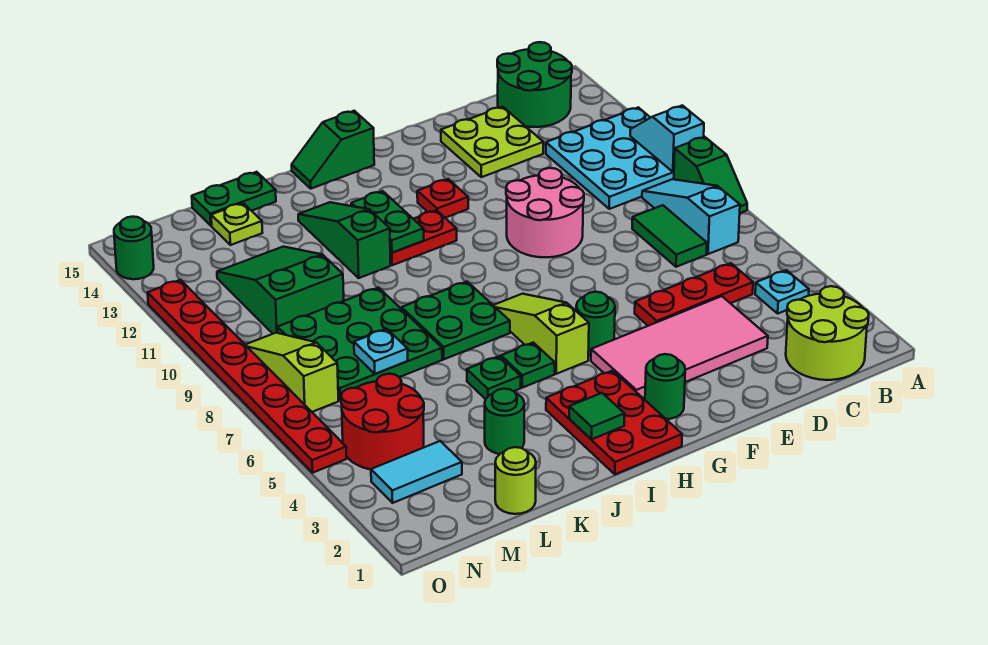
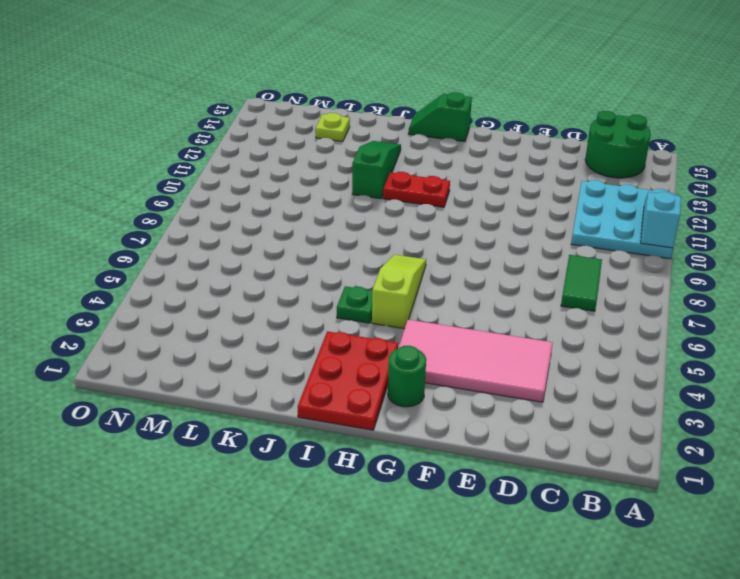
none -> green 1x2 slope [674,137,747,213]
none -> lime 2x2 round brick [786,286,869,380]
none -> cyan 1x1 plate [755,270,809,313]
none -> cyan 1x3 slope [642,179,740,254]

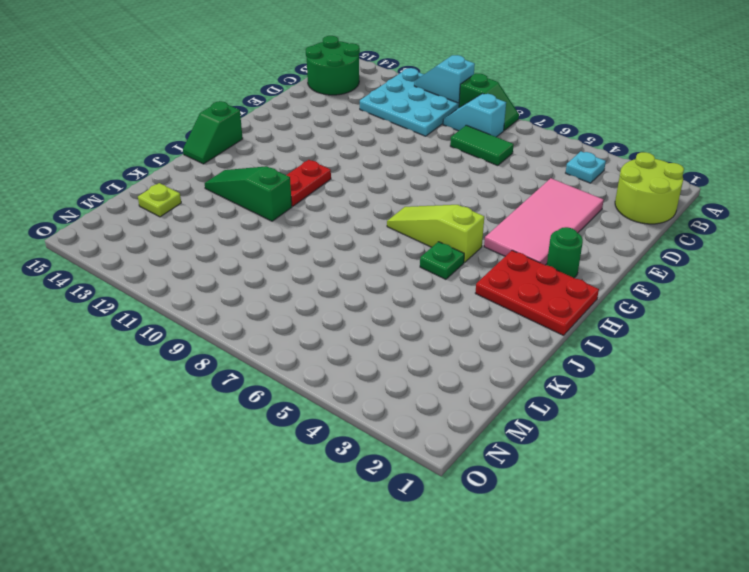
cyan 1x2 slope [443,93,506,137] -> cyan 1x3 slope [642,179,740,254]
none -> red 1x3 plate [635,263,753,326]
none -> lime 2x2 plate [441,107,543,177]
none -> pink 2x2 round brick [506,168,584,257]
none -> green 1x1 round brick [576,292,615,355]

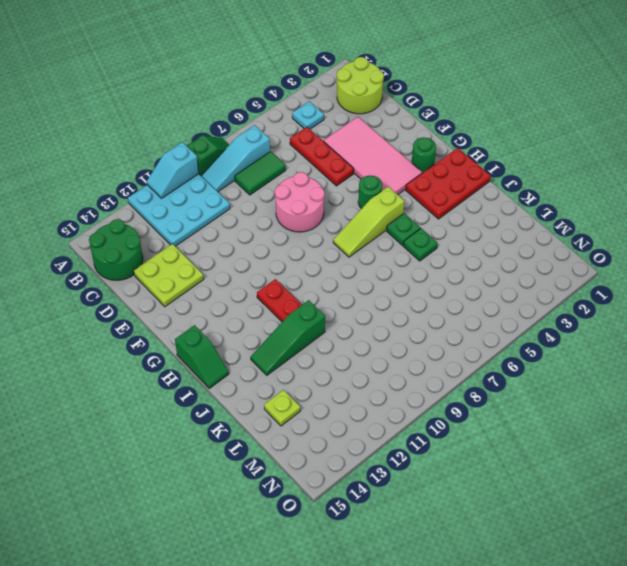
pink 2x2 round brick [275,172,325,232] -> pink 2x2 round brick moved to [506,168,584,257]
none -> red 1x1 plate [417,179,468,218]
none -> green 2x2 plate [402,282,510,359]
none -> green 1x1 round brick [485,389,524,454]
none -> green 3x3 plate [278,288,442,401]

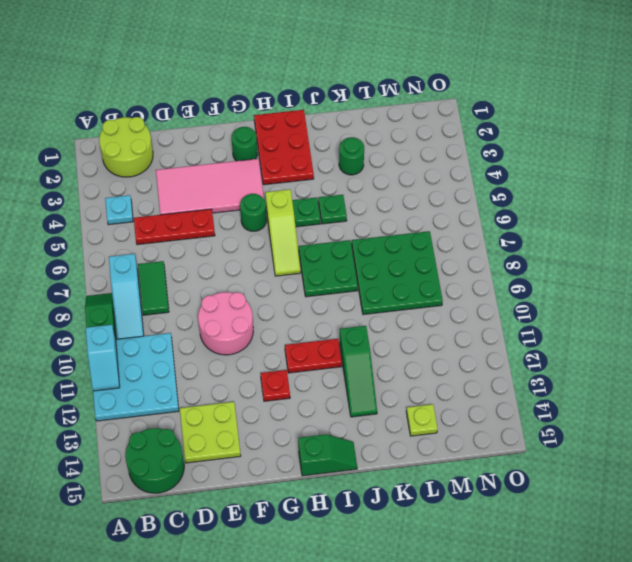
none -> green 1x2 plate [192,172,276,226]
none -> lime 1x1 round brick [495,447,536,514]
none -> green 2x3 slope [217,247,344,334]
none -> cyan 1x2 tile [371,441,462,503]

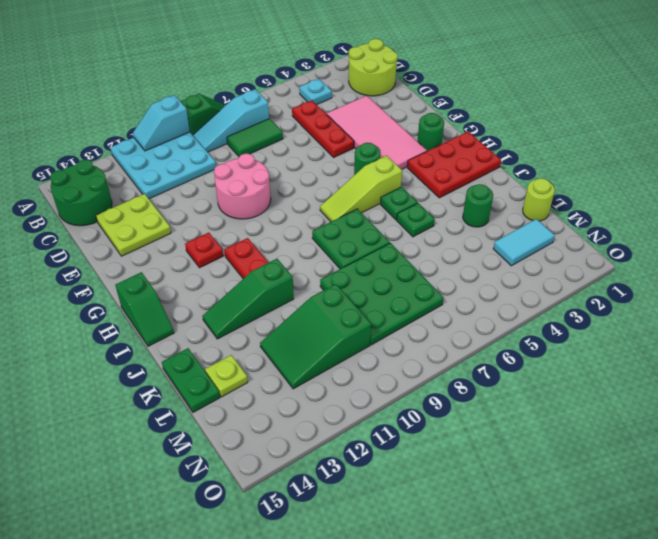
cyan 1x2 tile [493,219,555,266] -> cyan 1x2 tile turned to [371,441,462,503]
none -> red 2x2 round brick [341,374,424,469]
none -> lime 1x3 slope [245,333,338,412]
none -> red 1x8 plate [148,280,346,473]
none -> green 1x1 round brick [114,217,154,279]

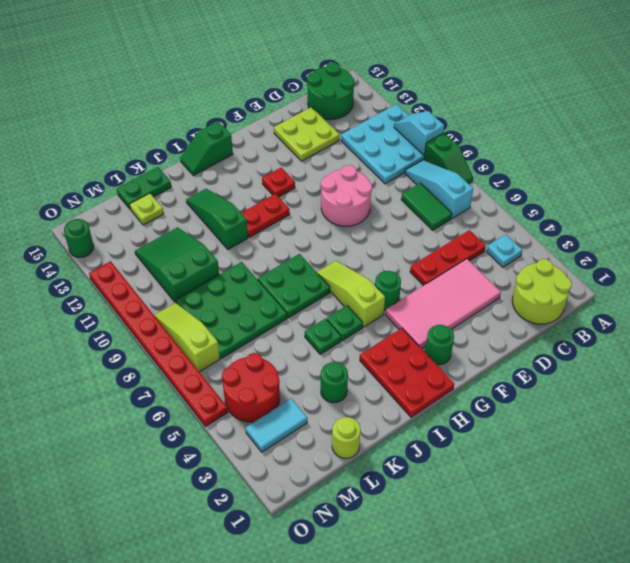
none -> green 1x1 tile [569,393,625,439]
none -> green 1x2 plate [351,191,424,253]
none -> cyan 1x1 plate [354,329,408,374]

